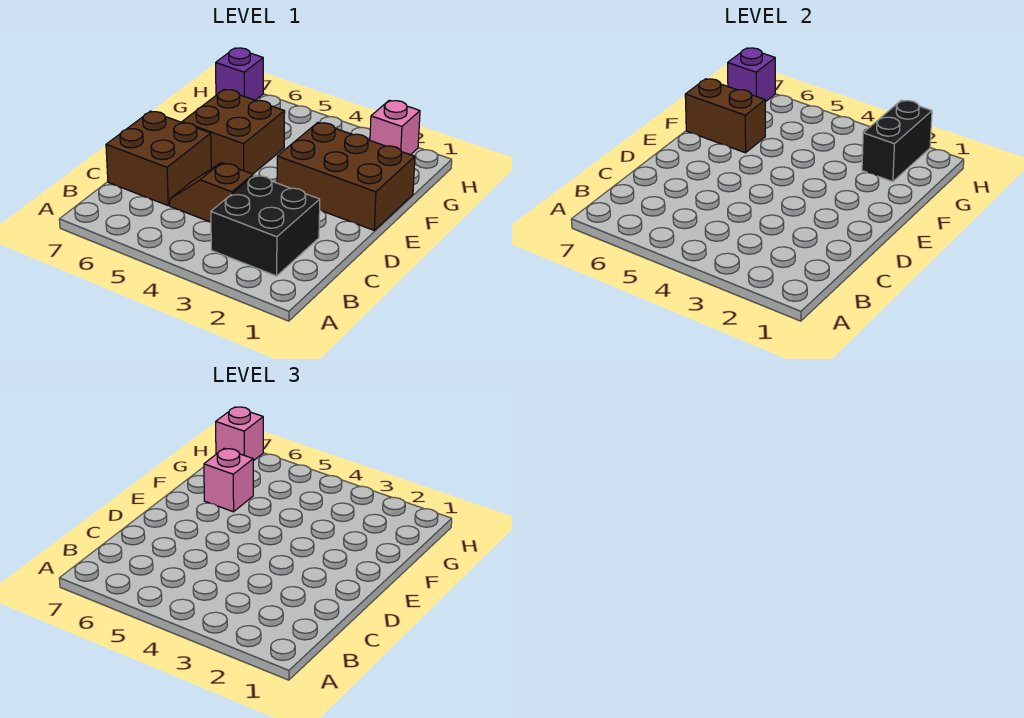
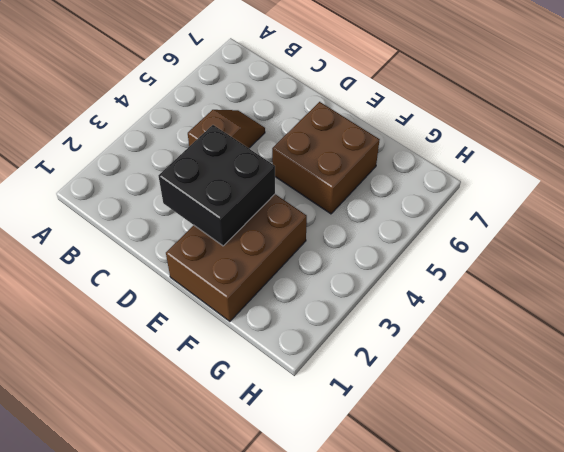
black 2x2 brick [159,125,275,246] -> black 2x2 brick moved to [211,175,320,276]
none -> brown 2x2 brick [106,111,211,205]
none -> pink 1x1 brick [370,100,420,155]
none -> purple 1x1 brick [216,48,263,100]

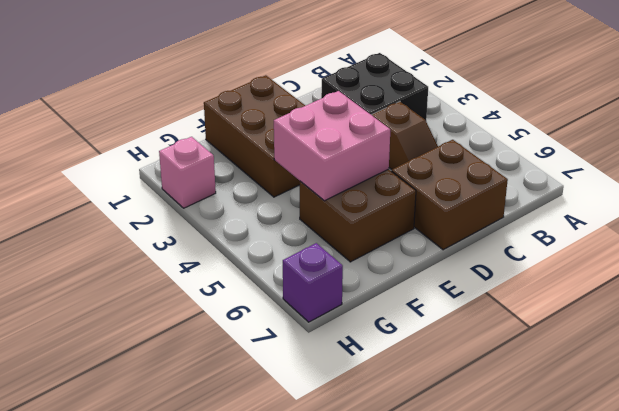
pink 2x2 brick [274,91,390,201] -> none
none -> brown 1x2 brick [685,79,765,153]
none -> black 1x2 brick [862,100,932,182]
none -> purple 1x1 brick [728,48,775,102]

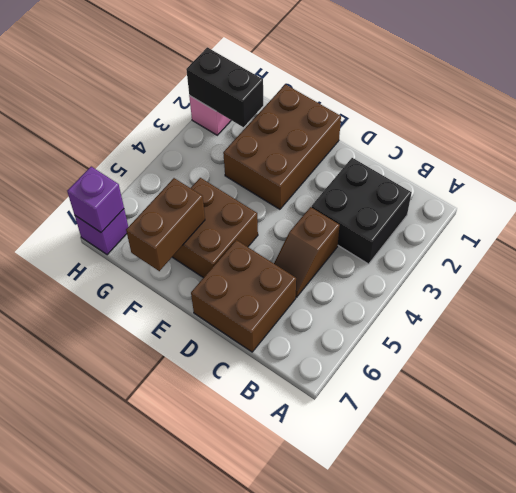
none -> pink 1x1 brick [204,449,253,512]
none -> pink 1x1 brick [216,407,263,461]

